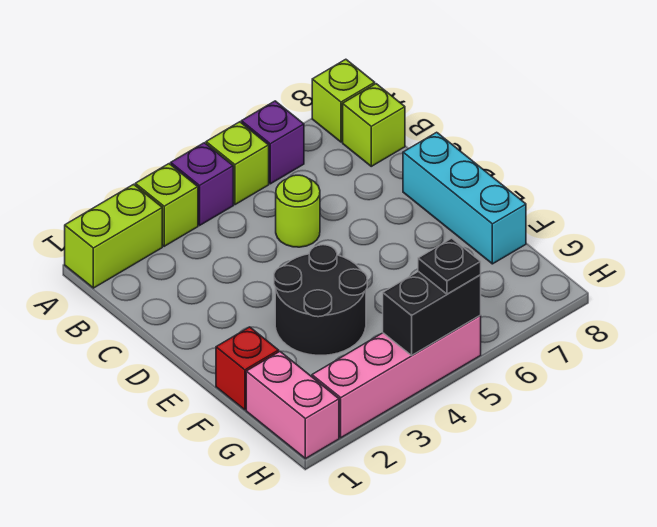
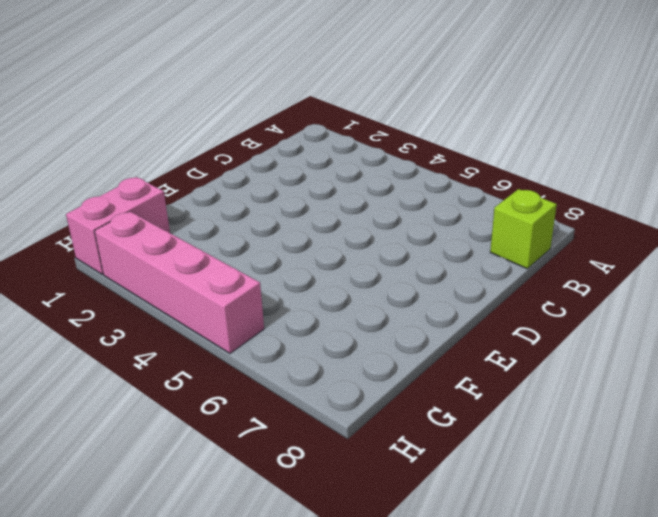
none -> lime 1x2 brick [65,184,162,288]
none -> lime 1x1 brick [135,164,198,246]
none -> purple 1x1 brick [171,143,233,225]

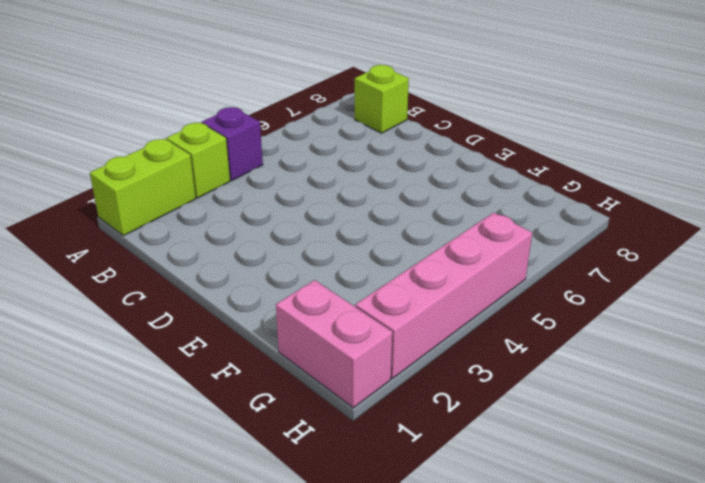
none -> lime 1x1 brick [206,122,269,205]
none -> purple 1x1 brick [241,101,304,184]
none -> lime 1x1 brick [312,59,375,142]

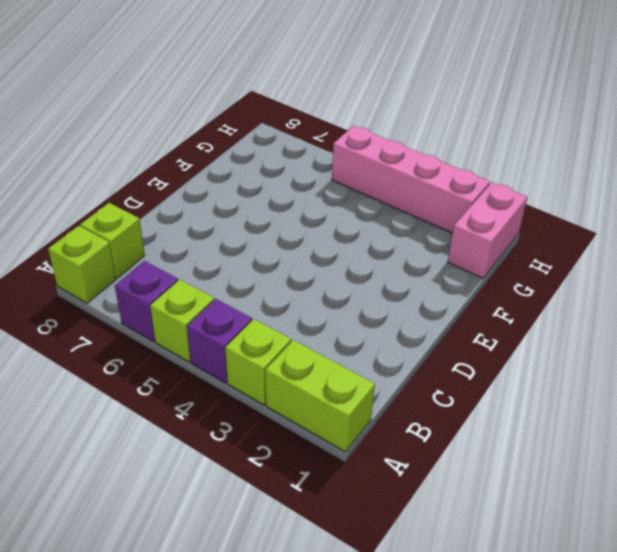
none -> lime 1x1 round brick [276,175,320,247]
none -> cyan 1x3 brick [403,132,526,264]
none -> black 2x2 round brick [274,245,367,355]

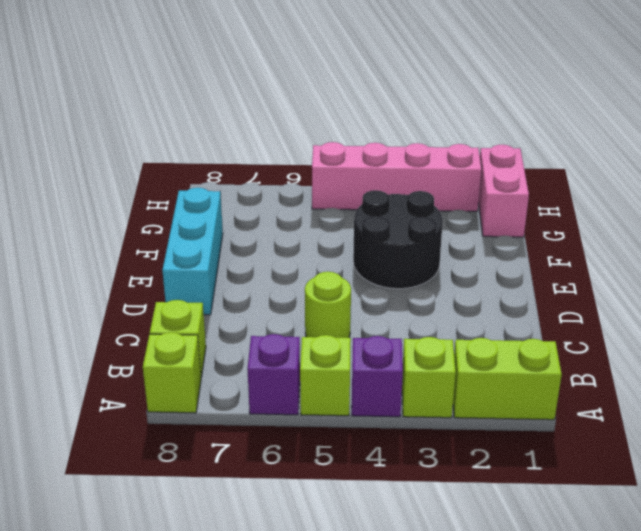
none -> red 1x1 brick [216,327,279,410]
none -> black 1x2 brick [383,271,481,355]
none -> black 1x1 plate [418,238,481,294]

